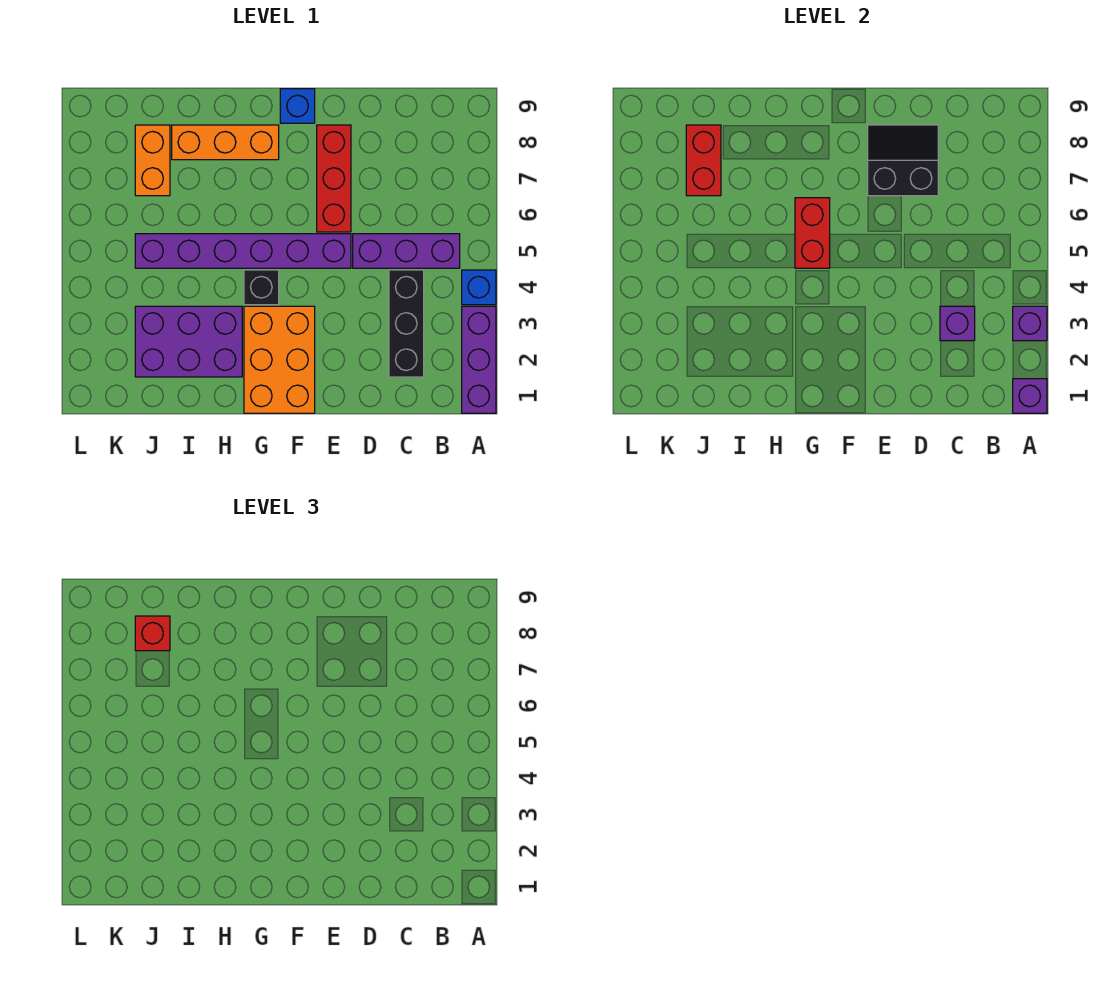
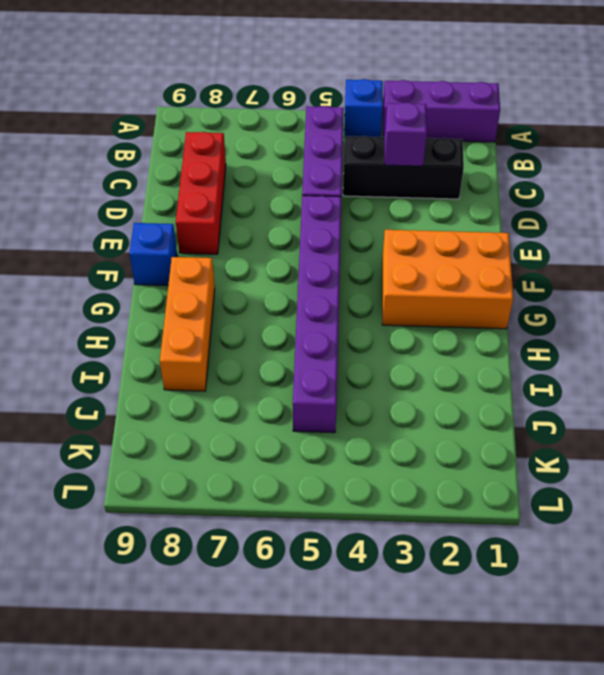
red 1x3 brick [176,132,226,254] -> red 1x3 brick turned to [317,125,351,232]
none -> black 1x1 brick [244,270,279,305]
none -> purple 2x3 brick [135,306,242,377]
none -> orange 1x2 brick [135,125,170,196]

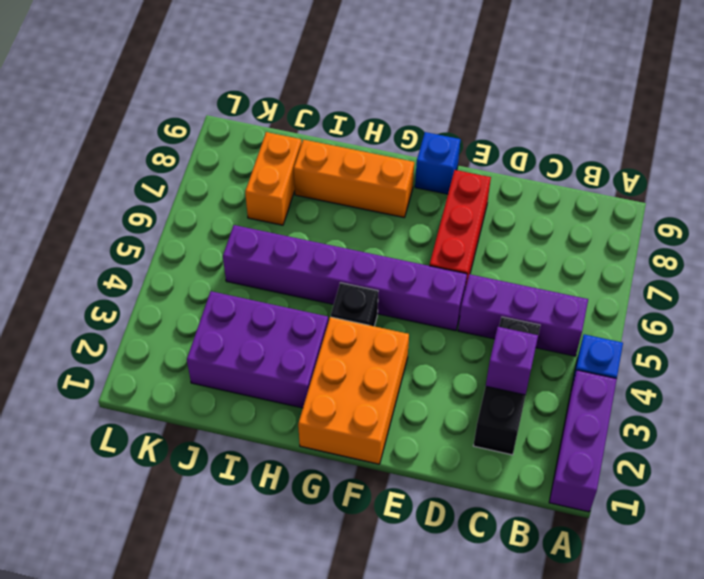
none -> purple 1x1 brick [1013,379,1047,413]
none -> purple 1x1 brick [1013,306,1047,341]
none -> black 2x2 slope [868,125,938,196]

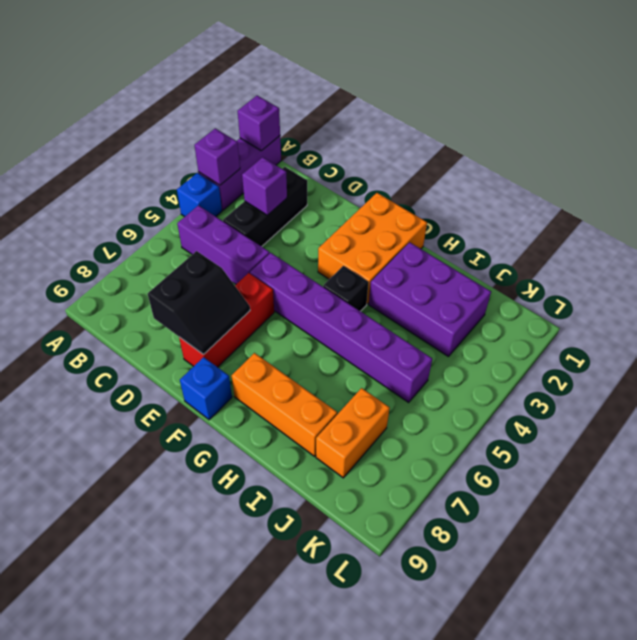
black 2x2 slope [148,251,250,355] -> black 2x2 slope turned to [868,125,938,196]
none -> red 1x2 brick [795,198,830,268]
none -> red 1x2 brick [686,125,721,196]
none -> red 1x1 brick [135,616,170,651]

